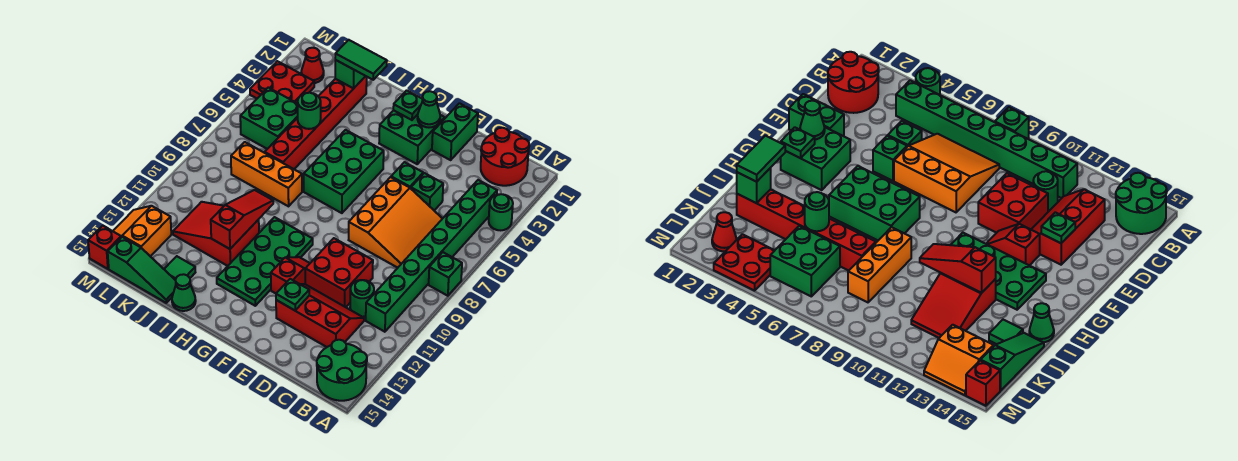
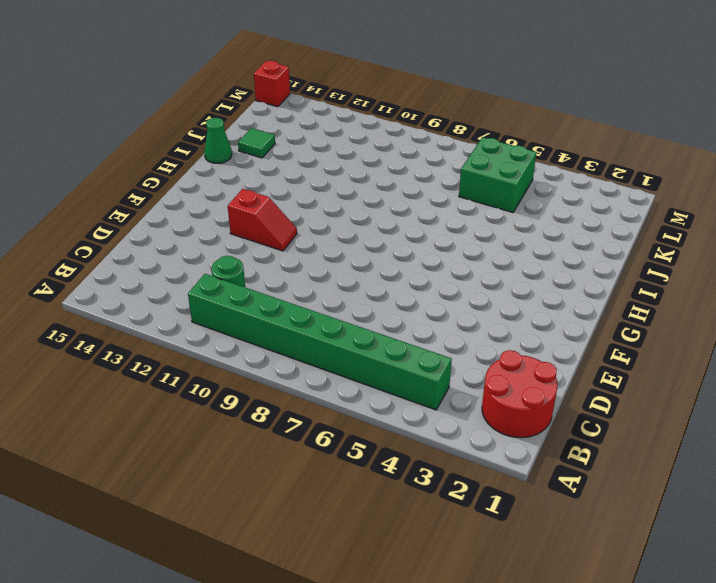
none -> green 1x1 round brick [489,194,513,230]
none -> green 1x1 brick [429,252,462,296]
none -> green 2x2 round brick [317,340,367,401]
none -> orange 3x3 slope [349,177,442,268]

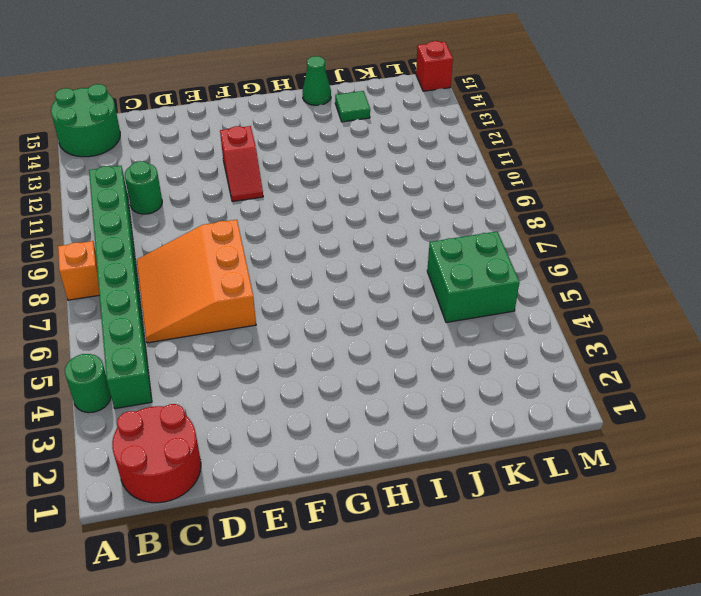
orange 1x1 brick [58,241,99,300] -> green 1x1 brick [429,252,462,296]
none -> red 2x3 slope [276,284,364,347]
none -> green 1x1 brick [411,173,443,210]
none -> red 2x2 brick [305,238,373,307]
none -> green 1x2 brick [432,103,478,160]

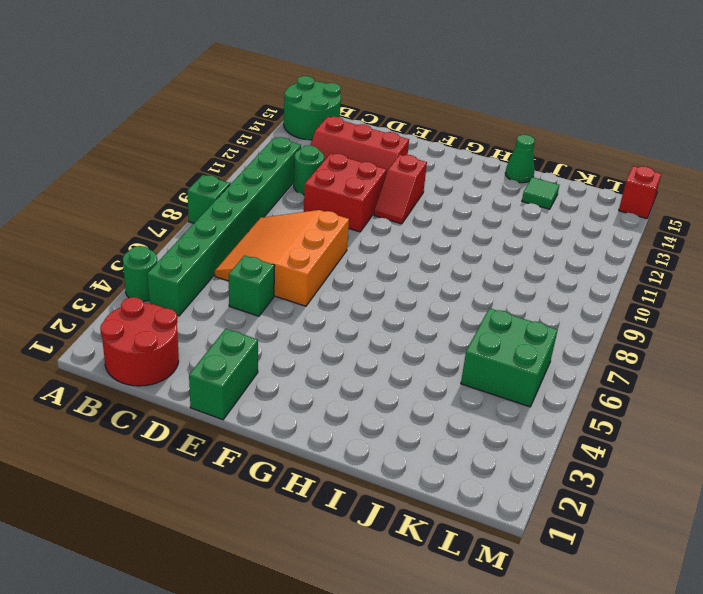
none -> green 1x1 brick [391,162,423,188]
none -> green 2x2 brick [379,110,445,164]
none -> green 2x3 brick [304,130,384,213]
none -> green 2x4 plate [217,217,313,306]

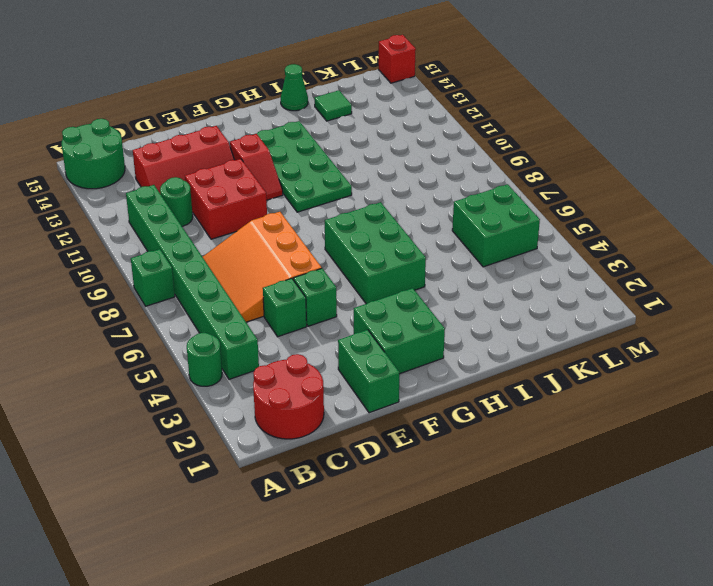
none -> orange 1x3 brick [231,142,302,206]
none -> red 2x3 slope [173,202,259,266]
none -> red 1x6 brick [265,76,367,169]
none -> green 1x3 slope [108,237,176,303]

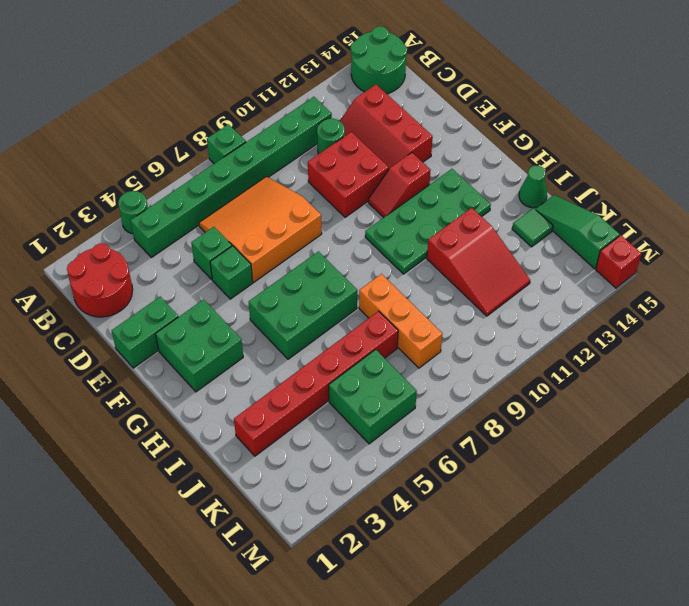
none -> red 1x1 cone [301,48,324,83]
none -> red 2x2 plate [250,61,314,103]
none -> orange 2x2 slope [113,206,171,256]
none -> green 1x1 plate [276,279,309,310]

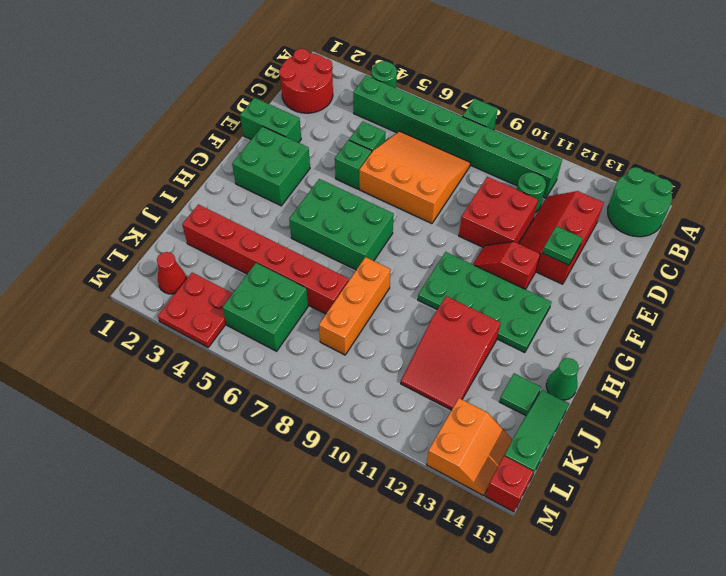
orange 2x2 slope [426,398,512,496] -> orange 2x2 slope turned to [113,206,171,256]
none -> green 1x1 cone [417,91,440,127]
none -> green 1x1 plate [393,90,423,120]
none -> red 1x3 slope [211,190,273,249]
none -> green 1x1 brick [335,60,365,88]

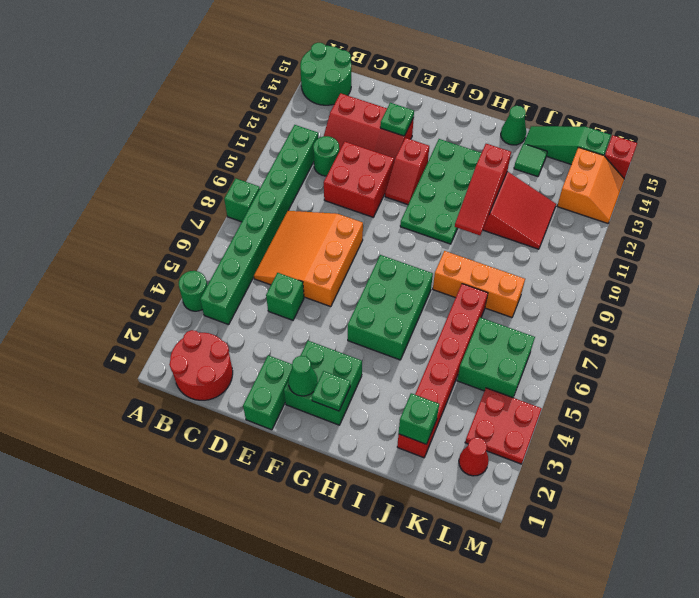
none -> green 1x1 brick [391,162,423,188]
none -> green 1x1 round brick [298,93,321,129]
none -> green 1x2 tile [335,40,387,80]

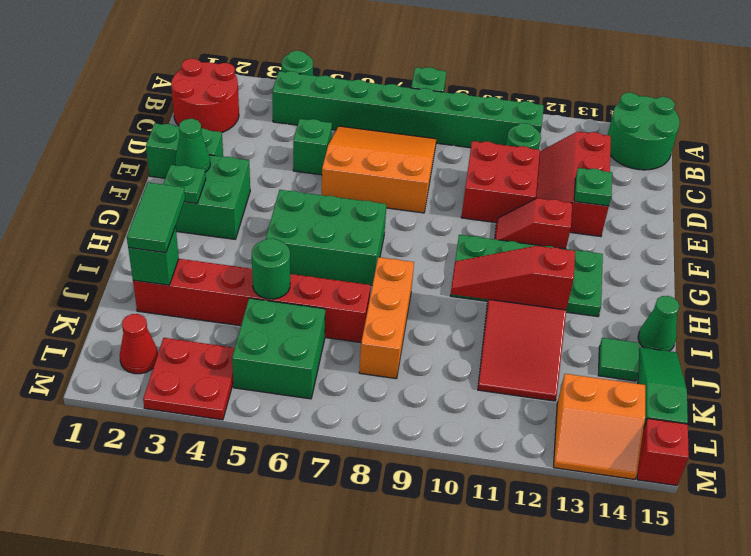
none -> green 1x1 brick [391,162,423,188]

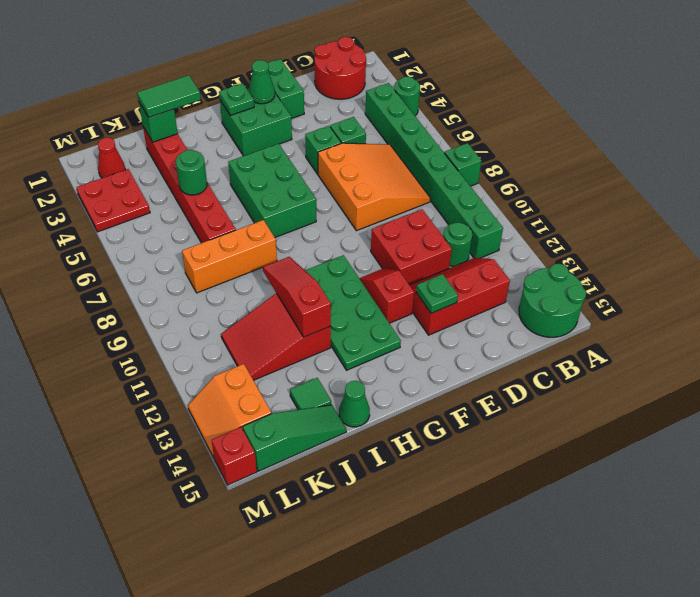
none -> green 2x2 brick [240,88,298,149]

